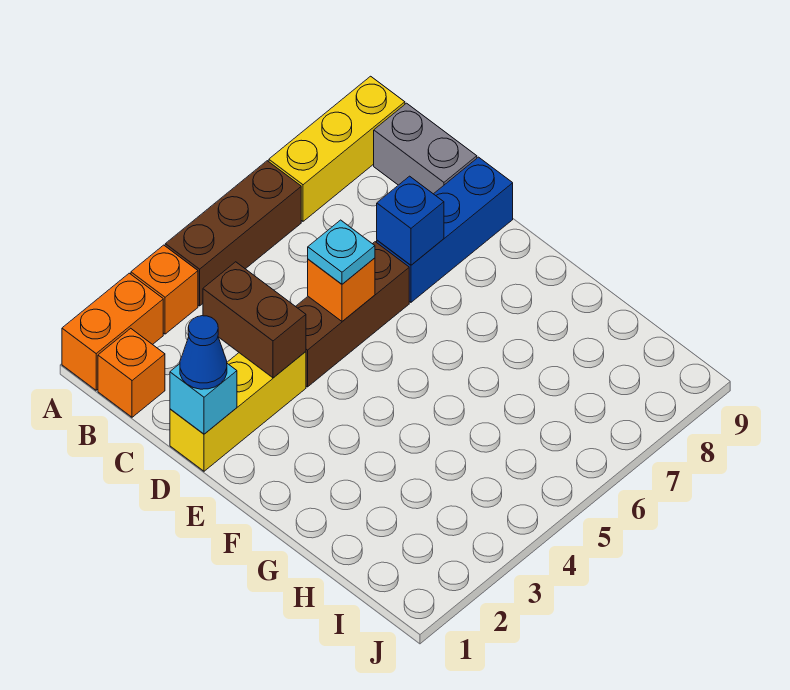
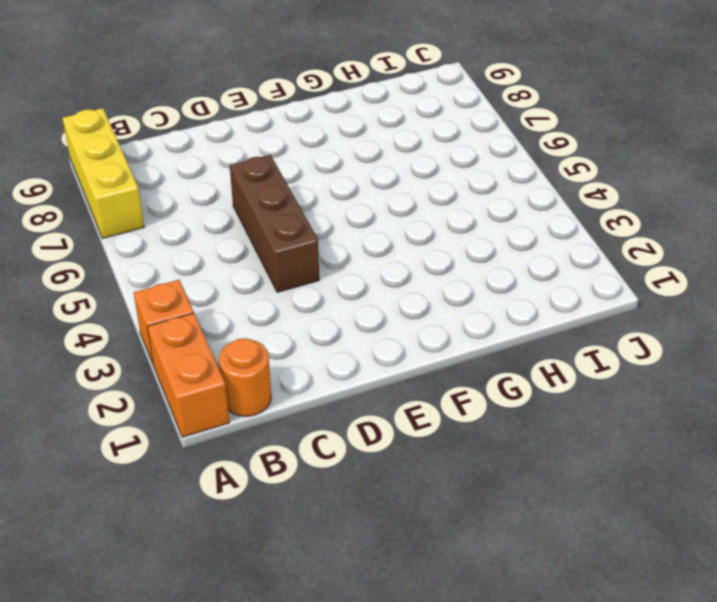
orange 1x1 round brick [219,338,271,416] -> orange 1x1 brick [98,328,165,417]
none -> brown 1x3 brick [165,161,301,306]
none -> grey 1x2 brick [374,103,477,194]
none -> yellow 1x3 brick [170,352,306,471]

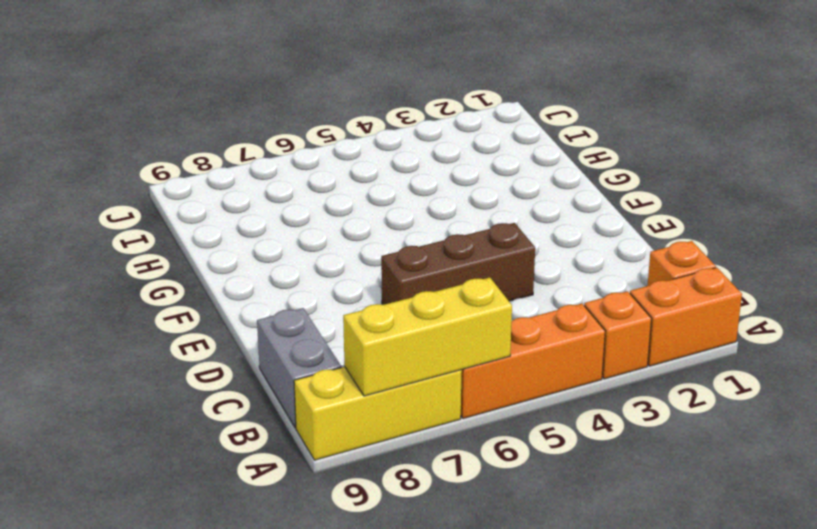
orange 1x3 brick [461,304,605,419] -> brown 1x3 brick [165,161,301,306]
yellow 1x3 brick [343,277,512,396] -> yellow 1x3 brick moved to [170,352,306,471]
none -> blue 1x3 brick [377,157,513,302]
none -> brown 1x2 brick [203,262,306,378]
none -> cyan 1x1 brick [170,364,237,434]

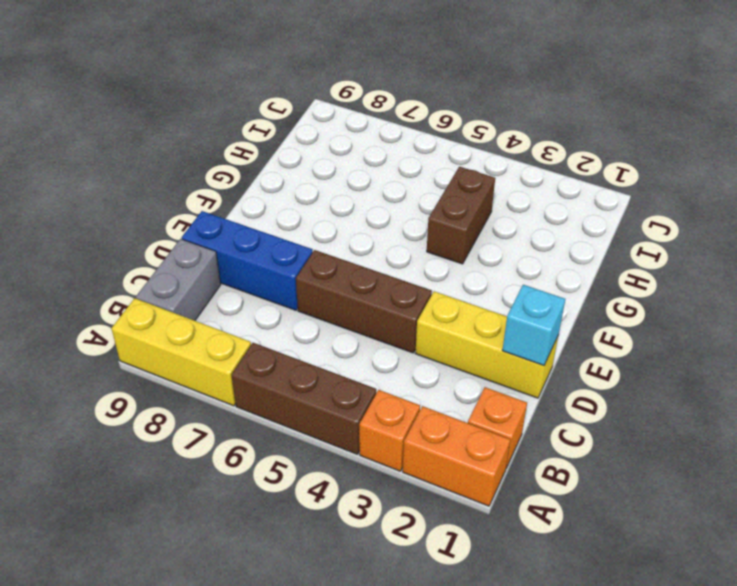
brown 1x2 brick [427,167,495,264] -> brown 1x2 brick moved to [203,262,306,378]
none -> orange 1x1 brick [308,258,375,321]
none -> blue 1x1 brick [377,176,444,265]
none -> blue 1x1 cone [180,316,227,389]

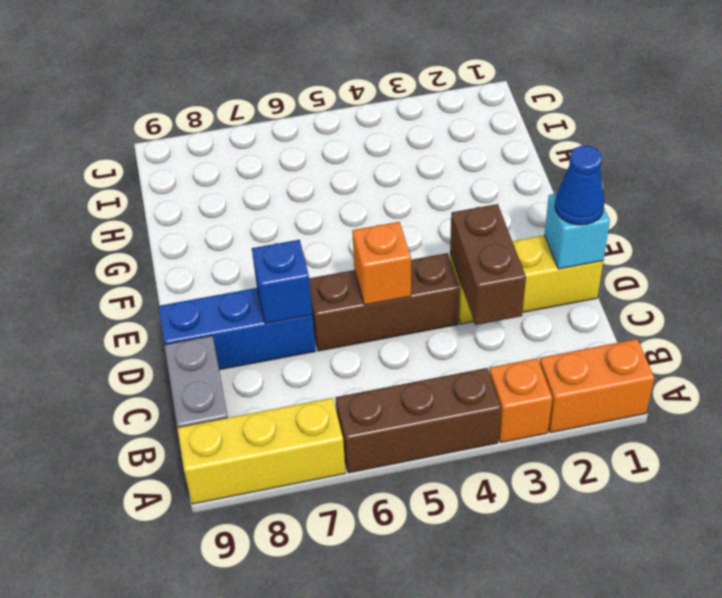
none -> orange 1x1 brick [98,328,165,417]
none -> cyan 1x1 plate [308,220,375,284]

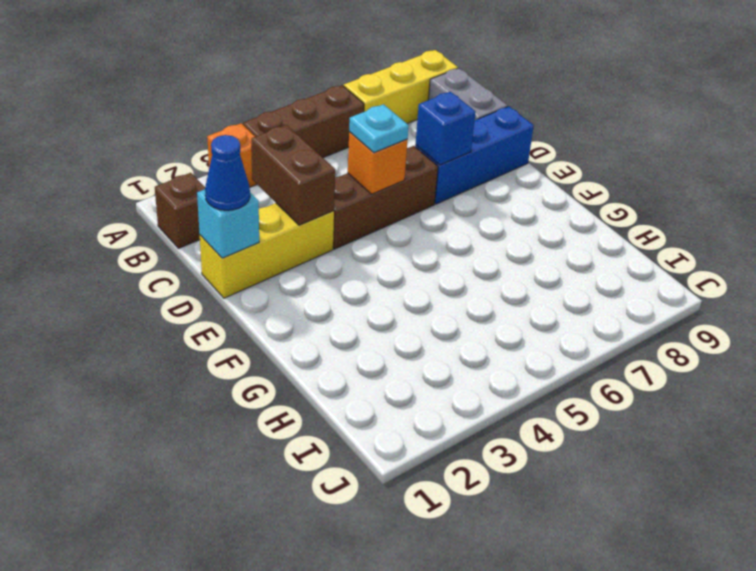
brown 1x1 brick [155,173,205,248] -> orange 1x1 brick [98,328,165,417]
none -> orange 1x2 brick [62,273,163,390]

